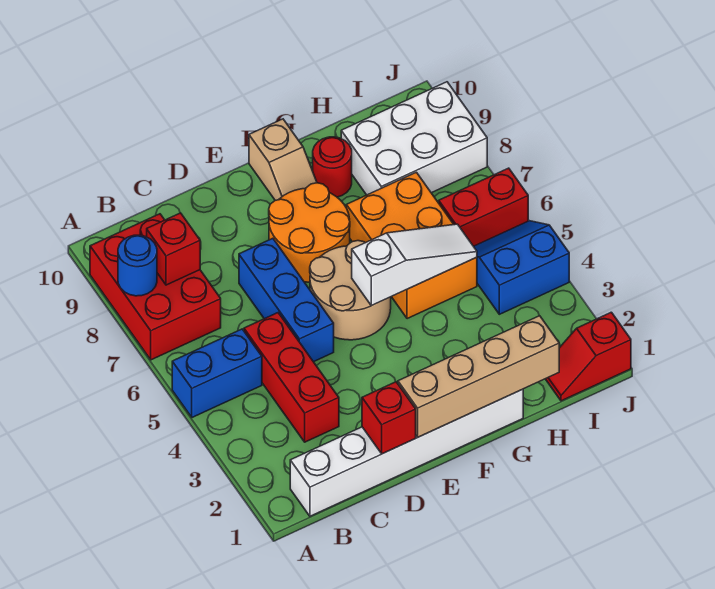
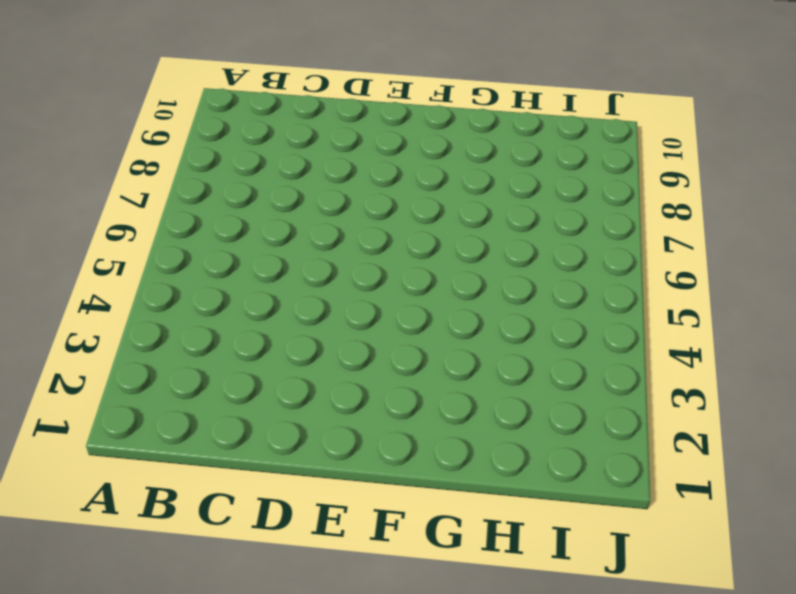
none -> blue 1x2 brick [172,329,262,417]
none -> red 2x3 brick [90,214,221,360]
none -> white 1x6 brick [290,389,523,516]

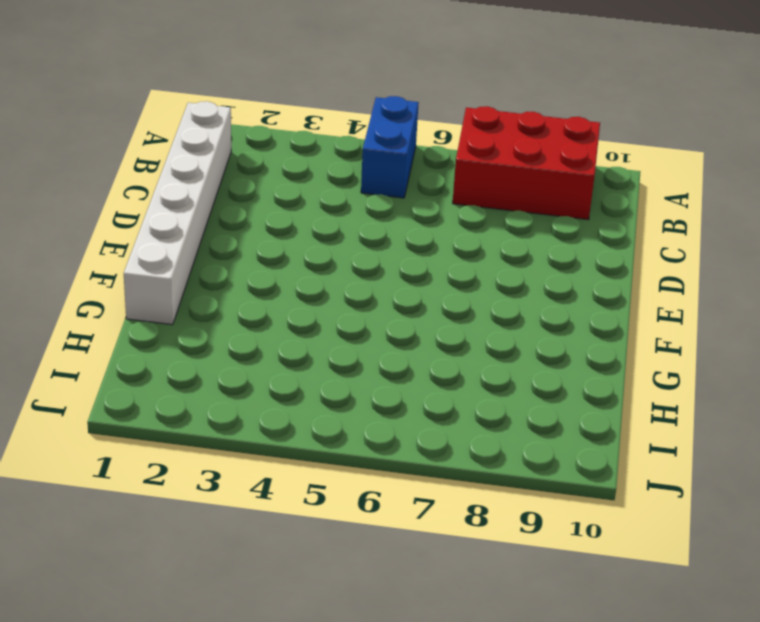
none -> red 1x3 brick [244,313,339,442]
none -> blue 1x3 brick [239,238,334,362]
none -> tan 2x2 round brick [310,241,391,340]

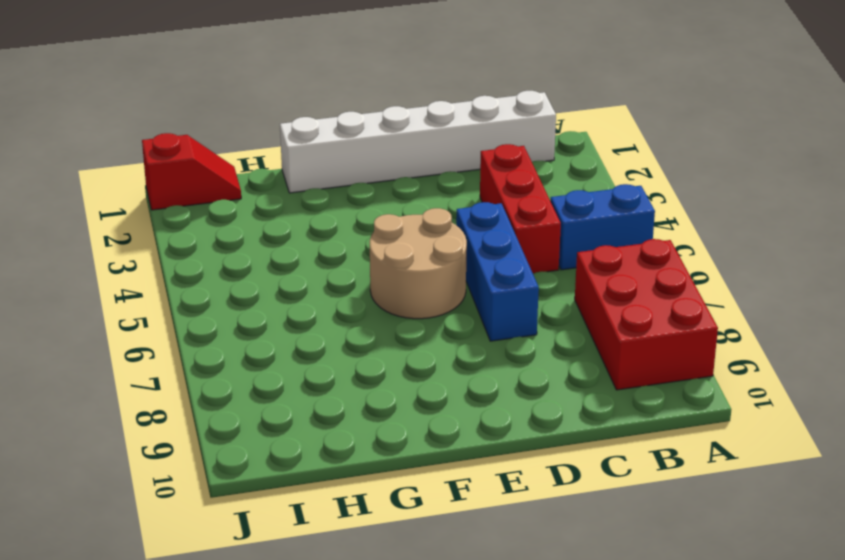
none -> orange 2x2 round brick [269,183,350,282]
none -> tan 1x2 slope [249,119,317,200]
none -> orange 2x3 brick [346,172,477,319]

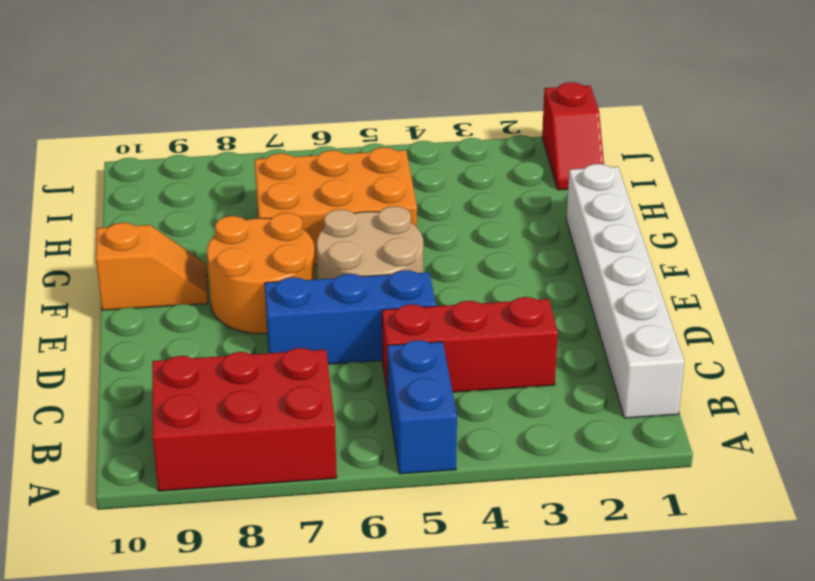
orange 1x2 slope [96,223,208,310] -> tan 1x2 slope [249,119,317,200]
none -> red 1x1 round brick [313,137,352,197]
none -> white 2x3 brick [341,82,487,195]
none -> blue 2x2 slope [474,221,569,314]

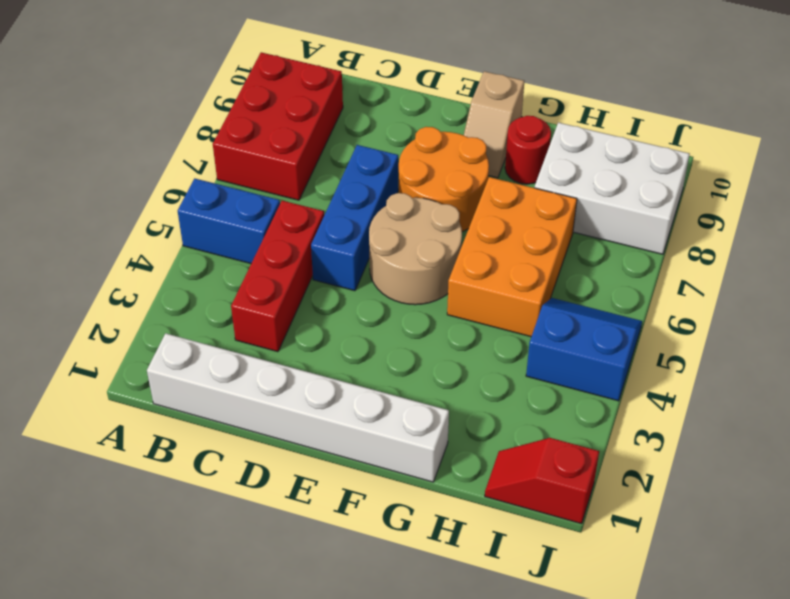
none -> red 1x2 brick [439,168,528,246]
none -> blue 1x1 round brick [118,235,157,296]
none -> red 1x1 brick [147,213,200,285]

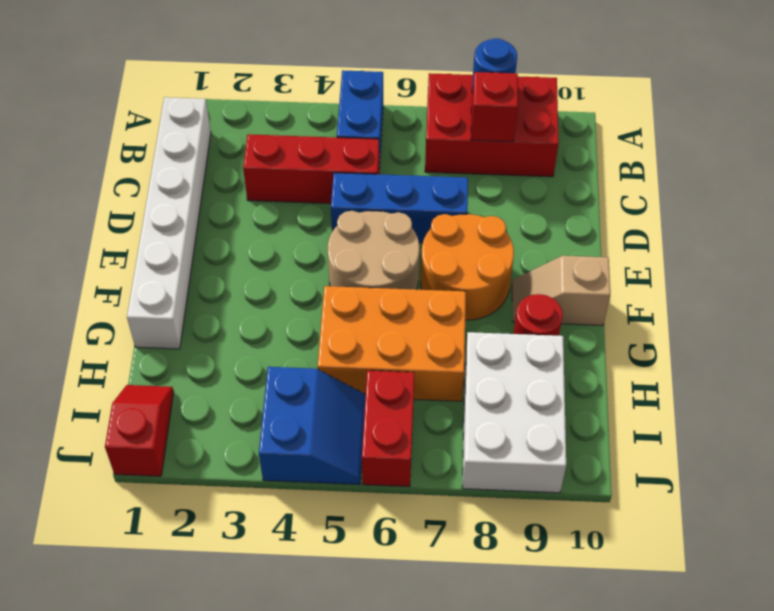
none -> red 1x1 brick [362,382,416,454]
none -> tan 1x4 brick [398,316,559,437]
none -> white 1x3 slope [352,224,477,306]

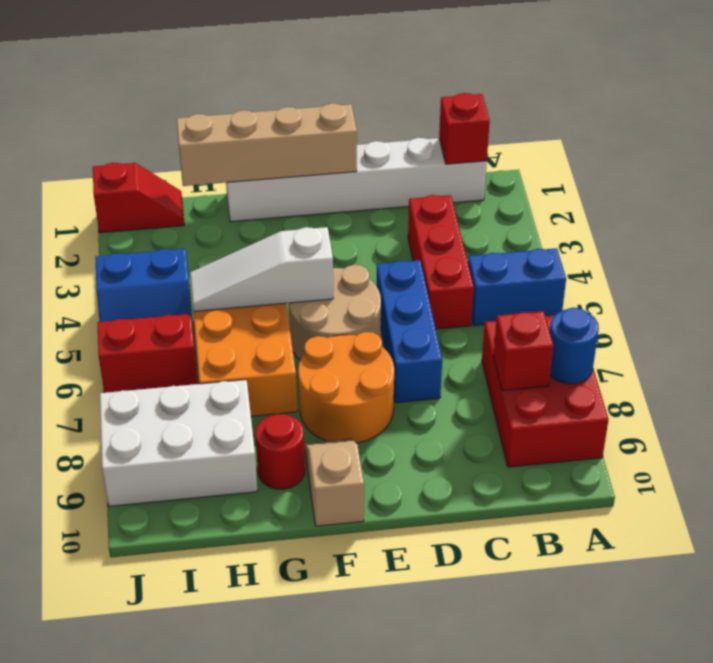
red 1x1 brick [439,93,490,164] -> red 1x1 brick moved to [362,382,416,454]

